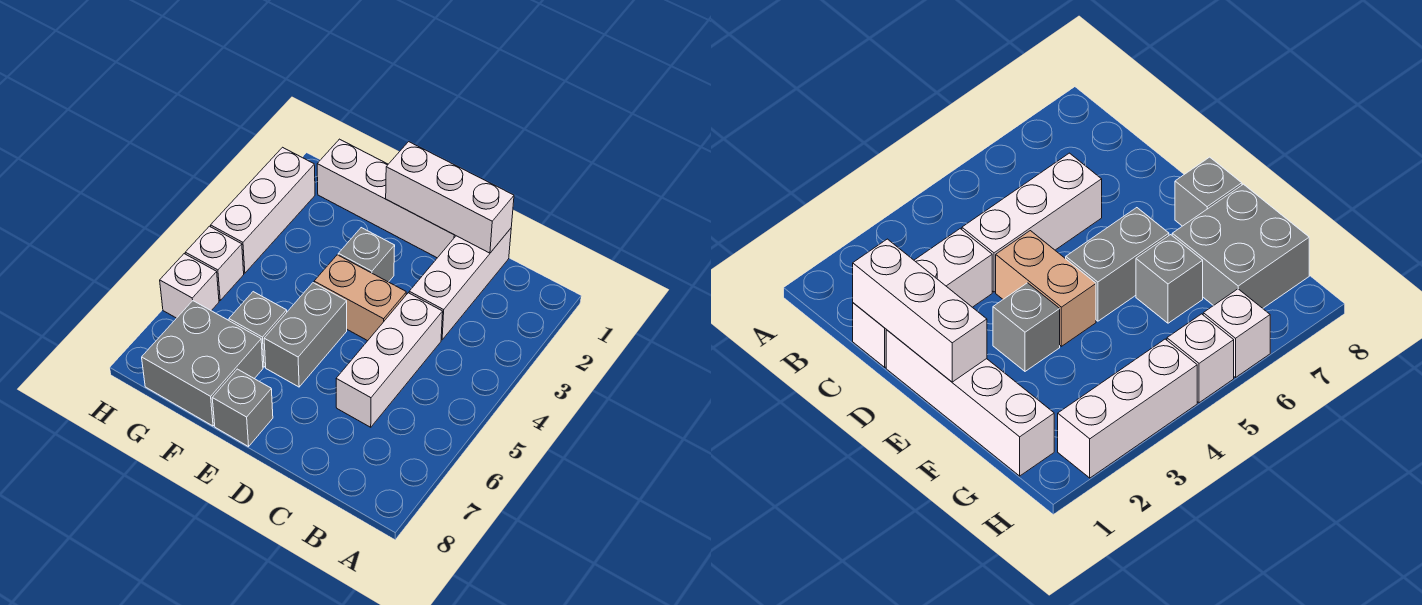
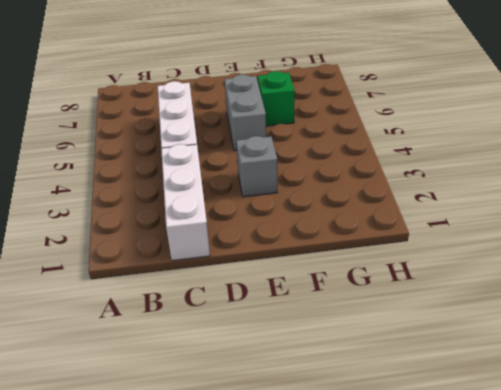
green 1x1 brick [258,71,295,126] -> grey 1x1 brick [229,292,287,367]
none -> white 1x4 brick [317,139,456,258]
none -> tan 1x2 brick [314,255,406,341]
none -> grey 1x1 brick [212,369,273,447]

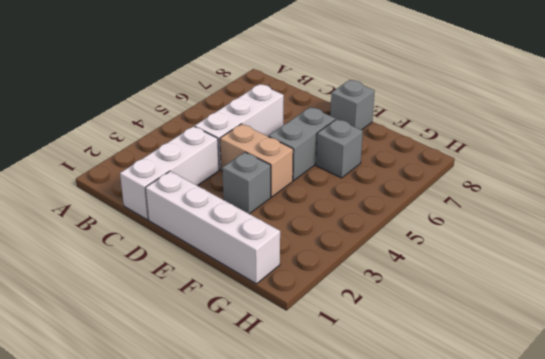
none -> grey 2x2 brick [142,301,263,426]
none -> white 1x3 brick [211,147,315,273]
none -> white 1x1 brick [185,226,244,300]

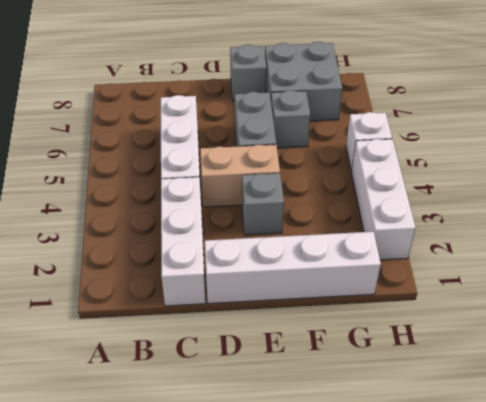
none -> white 1x1 brick [160,254,219,318]
none -> white 1x3 brick [386,142,514,253]

